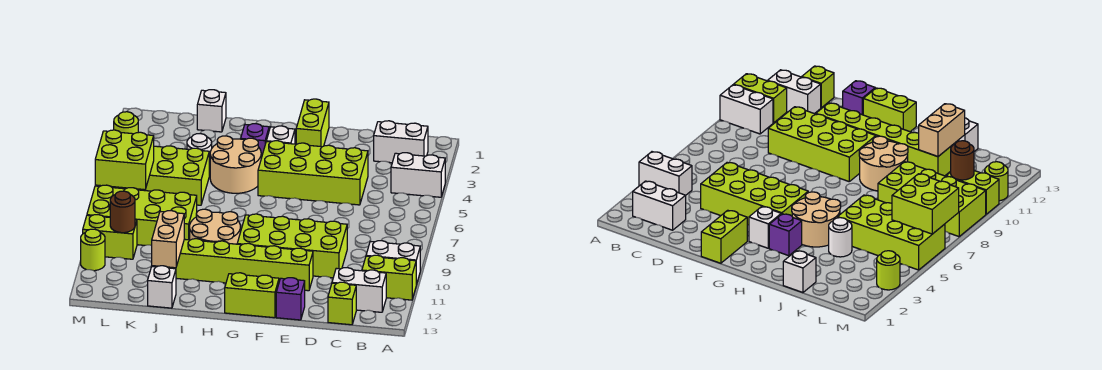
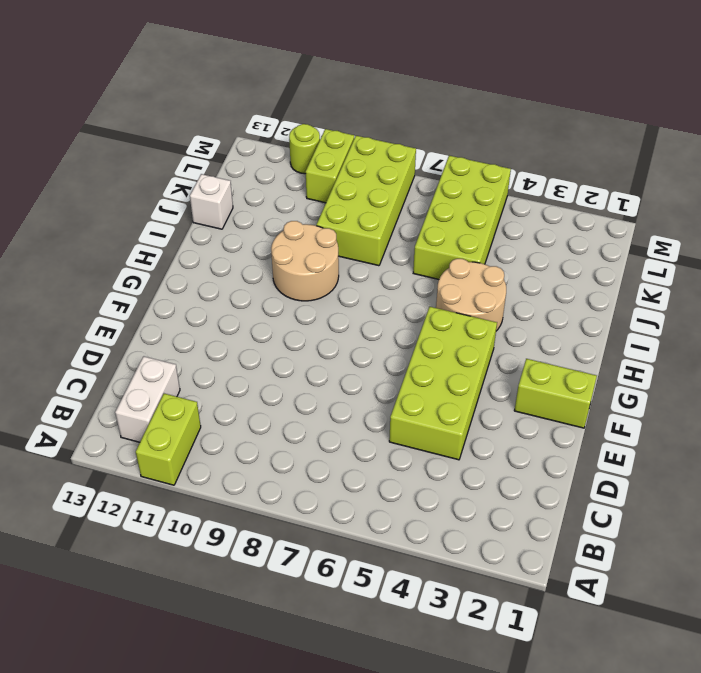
none -> white 1x2 brick [391,153,445,197]
none -> white 1x2 brick [366,241,420,285]
none -> white 1x2 brick [374,121,428,163]

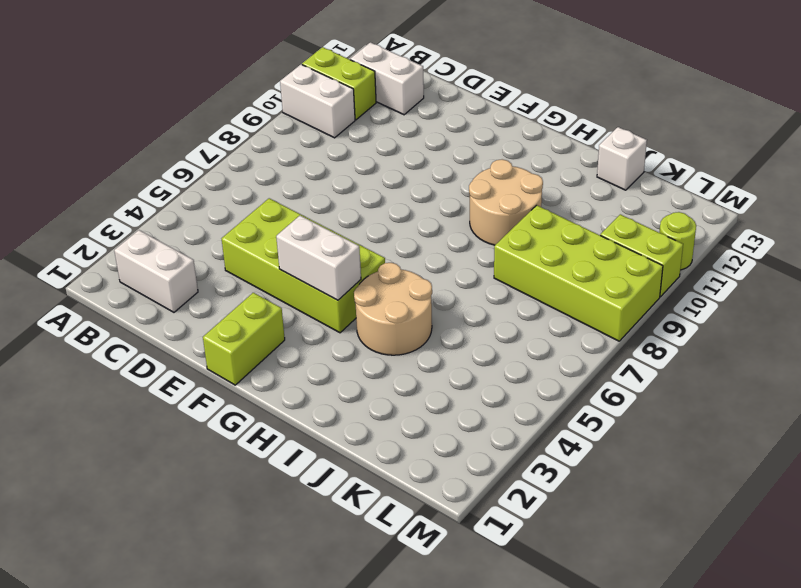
white 1x2 brick [276,216,361,300] -> white 1x2 brick moved to [391,153,445,197]
none -> lime 1x1 brick [328,282,356,325]
none -> lime 2x4 brick [237,214,347,278]
none -> lime 1x6 brick [156,239,313,291]

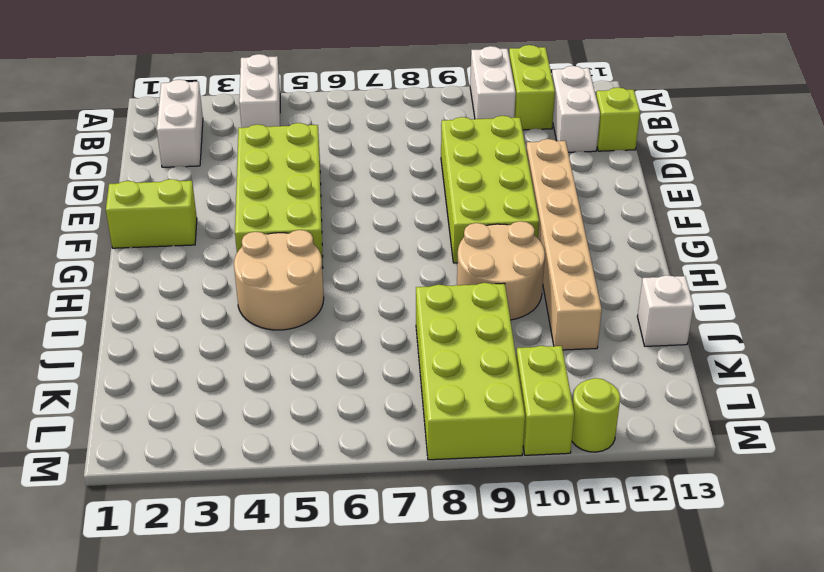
tan 1x6 brick [526,139,602,350] -> lime 1x6 brick [156,239,313,291]
none -> purple 1x1 brick [276,278,305,320]
none -> lime 1x2 brick [225,273,279,318]
none -> white 1x1 brick [266,126,295,144]

